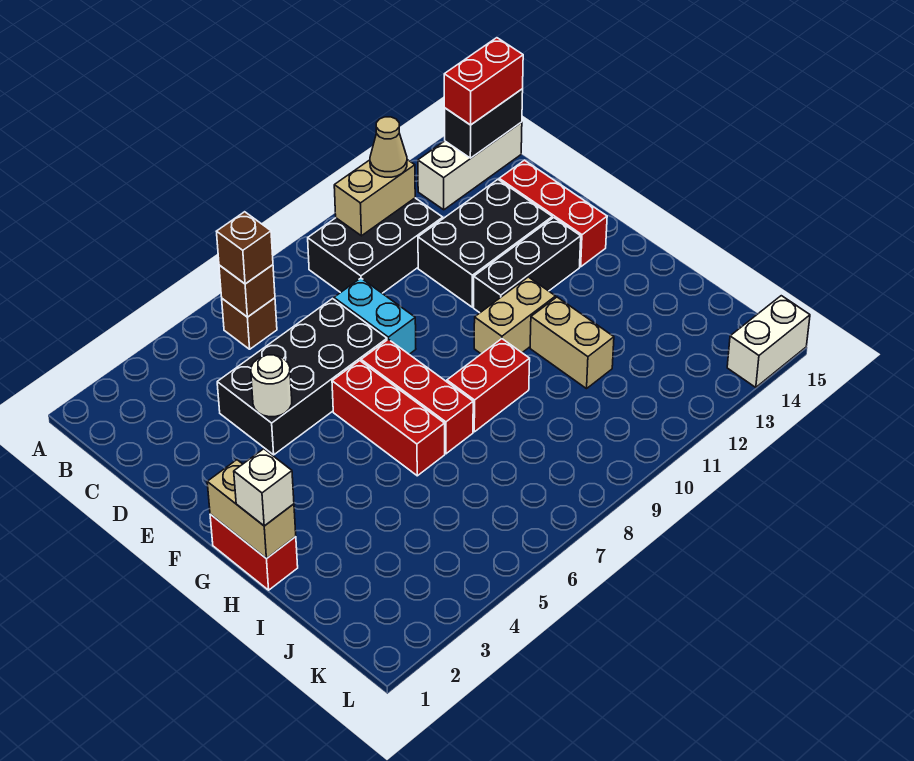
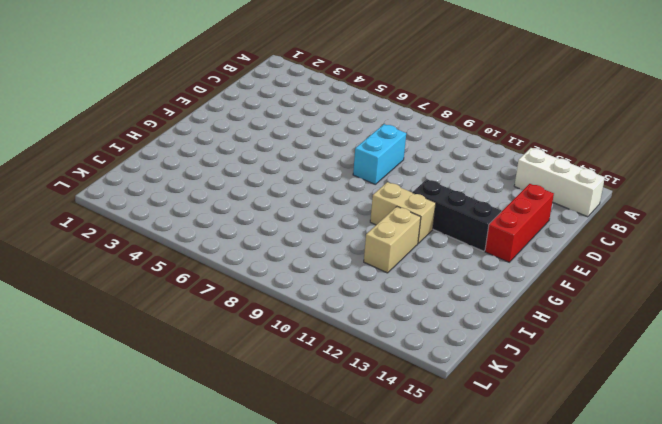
none -> brown 1x1 brick [222,298,277,349]
none -> black 2x3 brick [308,198,443,293]
none -> black 2x4 brick [217,299,387,455]

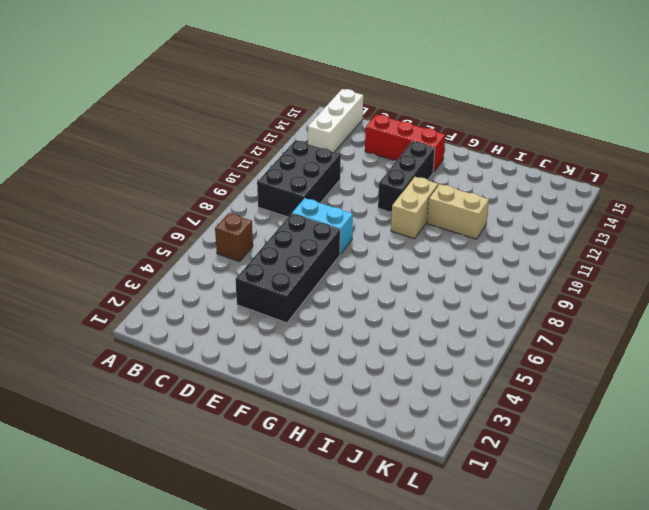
none -> black 2x3 brick [418,180,552,307]
none -> red 1x3 brick [332,361,445,476]
none -> red 1x3 brick [361,339,473,454]

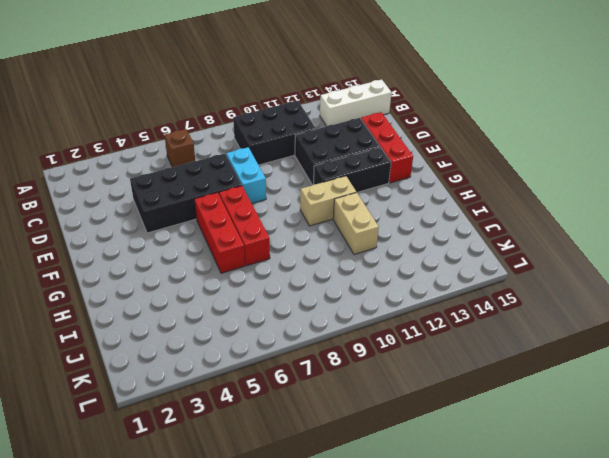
none -> red 1x2 brick [210,514,298,590]
none -> red 1x2 brick [447,339,530,432]
none -> white 1x2 brick [727,296,810,387]

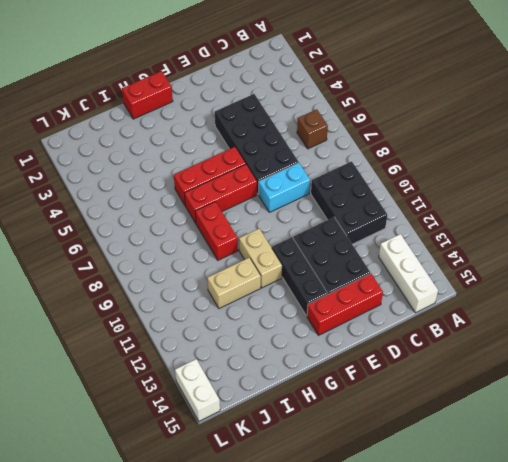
none -> brown 1x1 brick [219,265,275,317]
none -> tan 1x2 brick [334,160,415,236]
none -> black 1x2 brick [445,89,523,158]

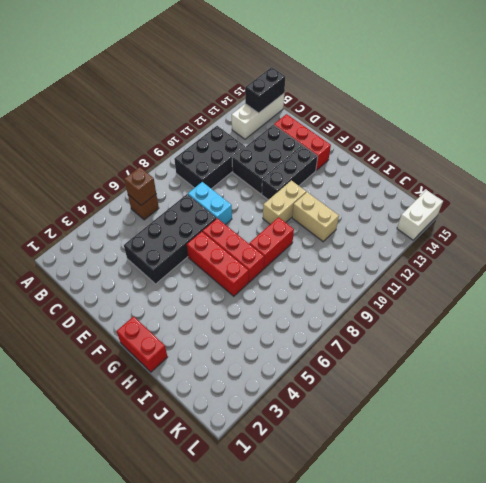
none -> tan 1x2 brick [334,160,415,236]
none -> white 1x1 round brick [251,355,292,417]
none -> tan 1x2 brick [207,460,296,559]

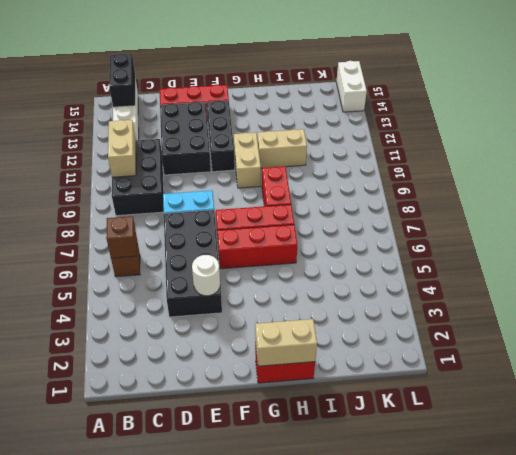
none -> brown 1x1 brick [217,212,273,284]
none -> tan 1x1 cone [370,117,407,177]
none -> red 1x2 brick [444,38,523,125]

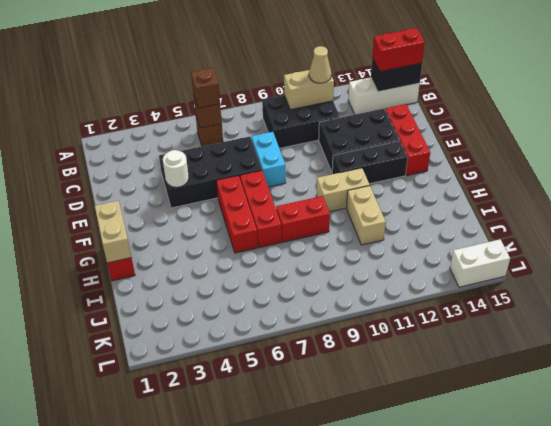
none -> white 1x1 brick [234,449,294,526]

